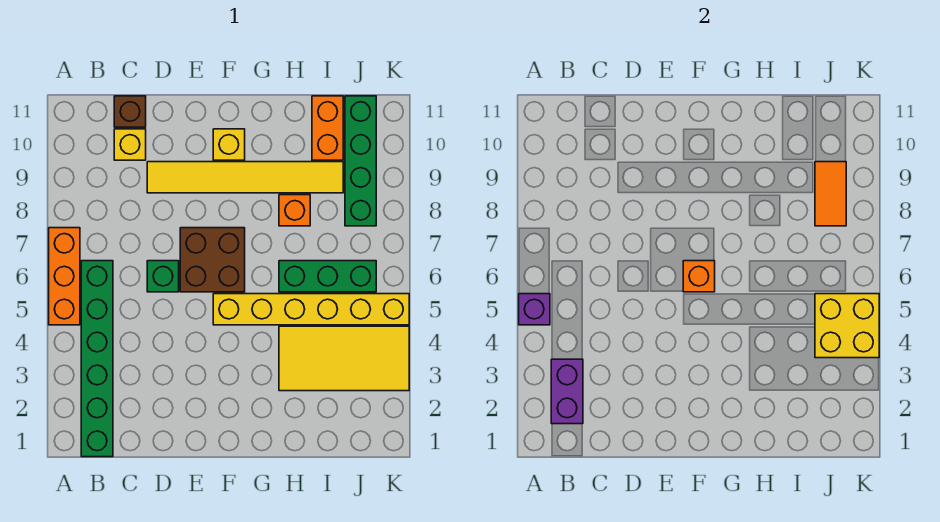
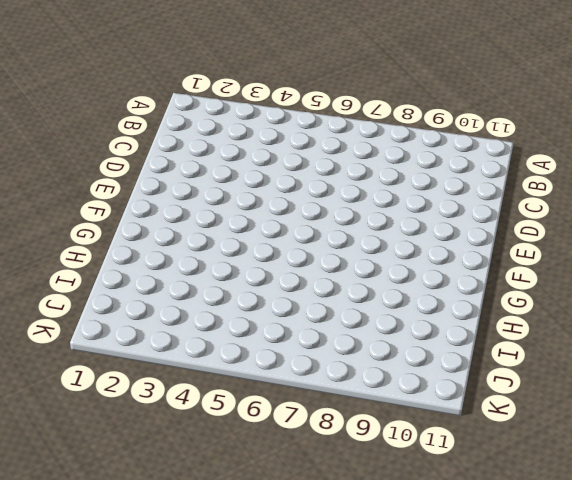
none -> orange 1x3 brick [49,228,80,325]
none -> green 1x6 brick [81,261,113,457]
none -> yellow 1x1 brick [114,129,146,160]

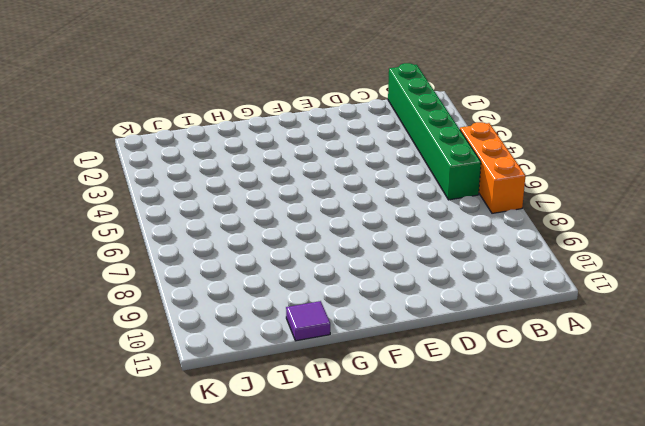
purple 1x1 tile [286,301,330,341] -> none
none -> yellow 1x1 brick [114,129,146,160]
none -> brown 1x1 brick [114,96,146,127]
none -> green 1x1 brick [147,261,179,292]

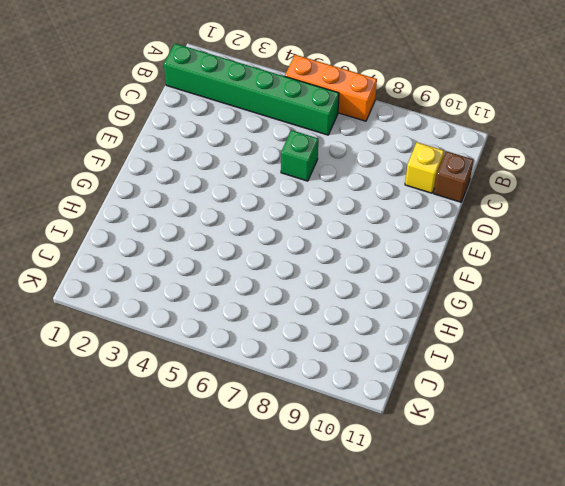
none -> yellow 1x6 tile [147,162,343,193]
none -> brown 2x2 brick [180,228,245,292]
none -> yellow 1x6 brick [213,294,409,325]

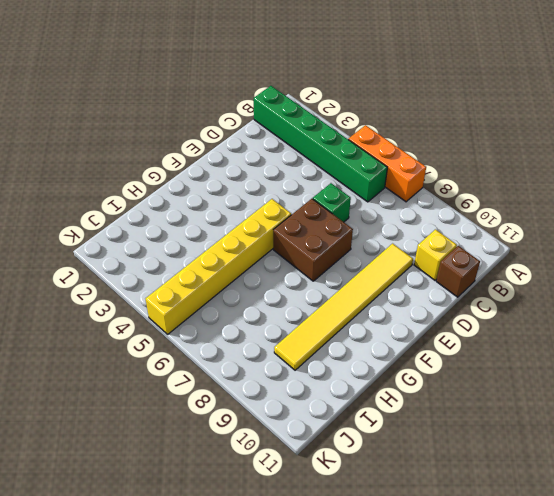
none -> yellow 1x1 brick [213,129,245,160]
none -> yellow 2x4 tile [279,326,409,391]
none -> green 1x3 brick [279,261,376,292]

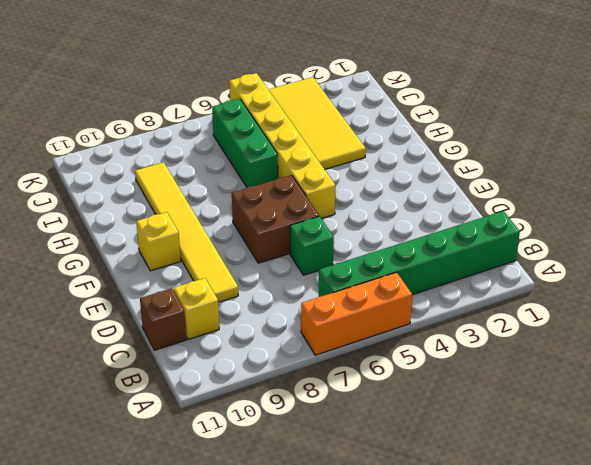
none -> orange 1x1 brick [279,195,310,226]
none -> orange 1x2 brick [312,96,343,160]
none -> green 1x4 brick [345,96,376,226]

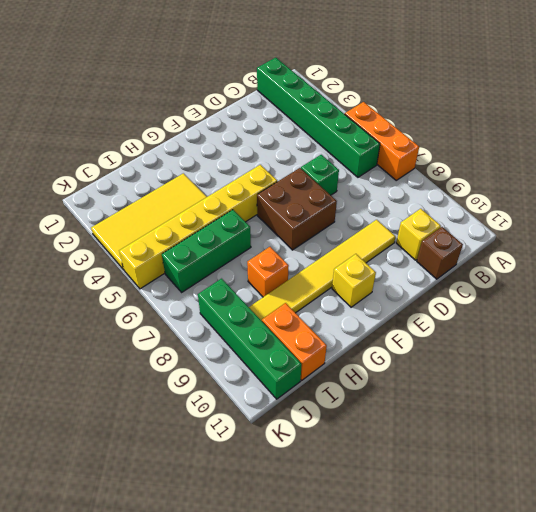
none -> purple 1x1 brick [519,294,550,325]
none -> purple 1x2 brick [551,359,583,424]
none -> orange 1x1 brick [683,261,715,292]

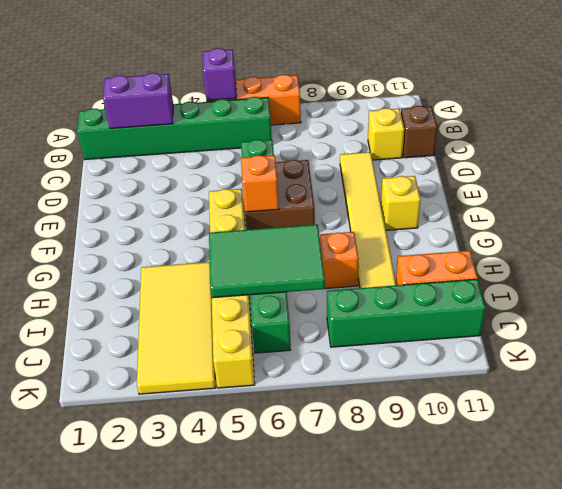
green 2x3 tile [209,224,325,298] -> none
none -> yellow 2x2 brick [815,294,879,358]
none -> orange 1x2 tile [815,162,846,226]

